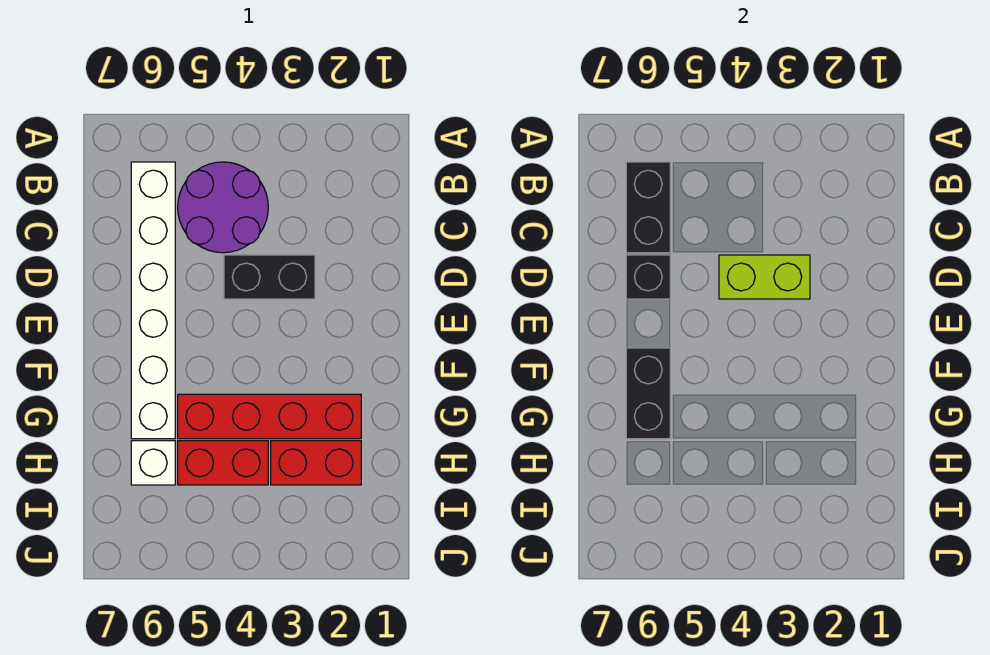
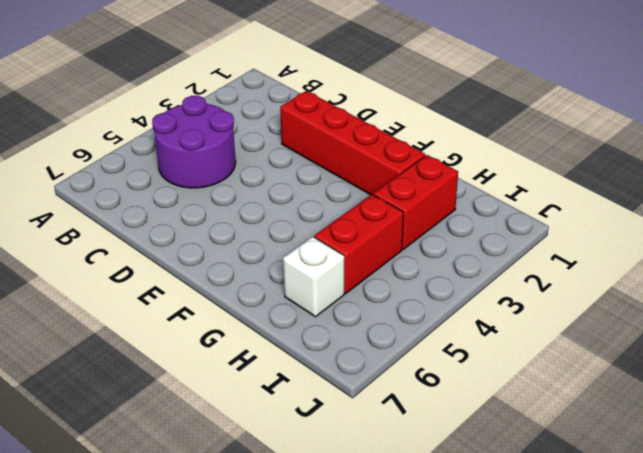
red 1x4 brick [280,91,426,195] -> red 1x4 brick turned to [178,394,361,439]
none -> white 1x6 brick [131,162,175,439]
none -> black 1x2 brick [224,255,315,299]

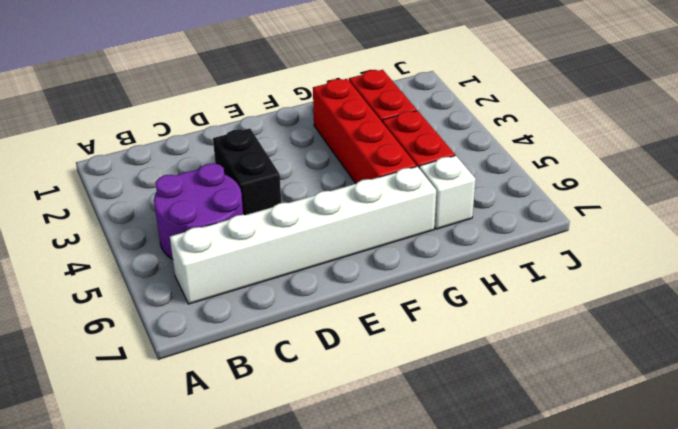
none -> black 1x2 brick [626,162,670,253]
none -> lime 1x2 brick [719,255,810,299]

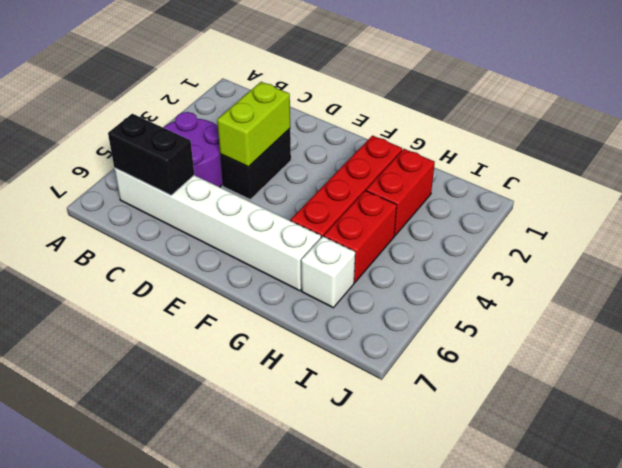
none -> black 1x1 brick [626,255,670,299]
none -> black 1x2 brick [626,348,670,439]

